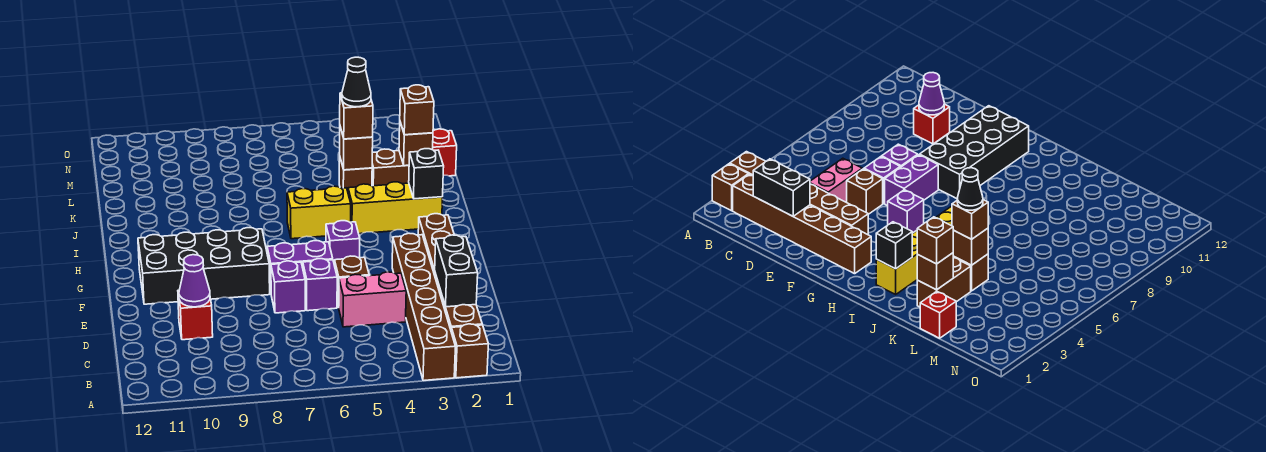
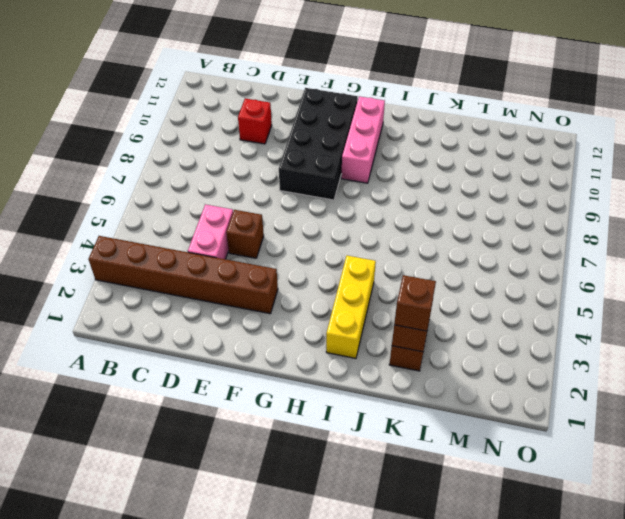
pink 1x3 brick [341,96,385,183] -> none
none -> brown 1x1 brick [451,324,488,378]
none -> brown 1x6 brick [418,214,482,329]
none -> purple 1x1 brick [303,259,337,311]

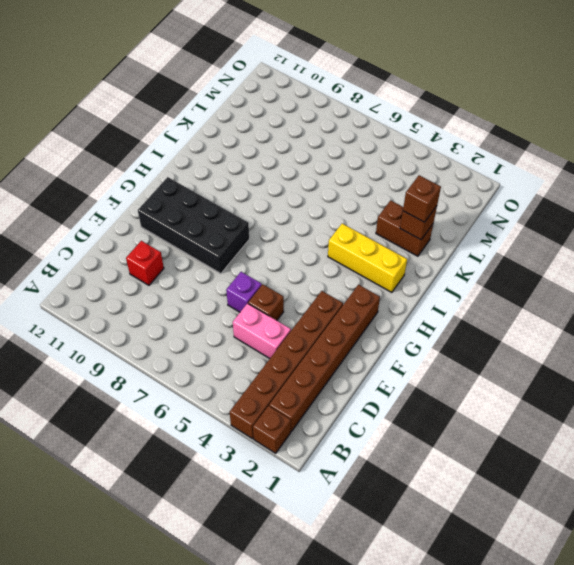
none -> purple 1x1 brick [271,261,305,313]
none -> purple 1x2 brick [267,241,333,291]
none -> purple 1x1 brick [326,221,360,266]

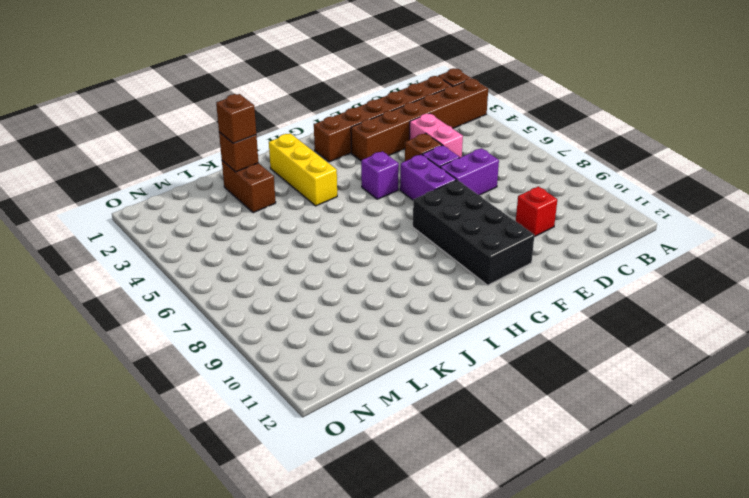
purple 1x2 brick [440,148,499,195] -> purple 1x1 brick [271,261,305,313]
none -> yellow 1x2 brick [287,186,351,239]
none -> brown 1x1 brick [339,159,372,191]
none -> red 1x1 brick [433,129,457,176]

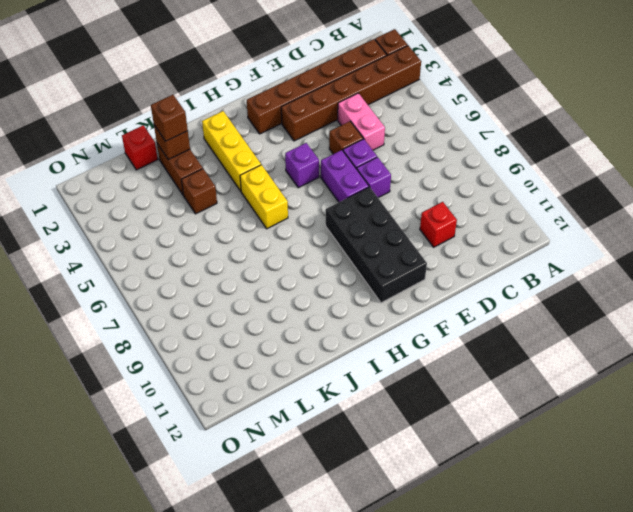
none -> black 1x2 brick [435,235,478,307]
none -> purple 1x1 cone [179,255,210,307]
none -> black 1x1 brick [409,149,444,199]

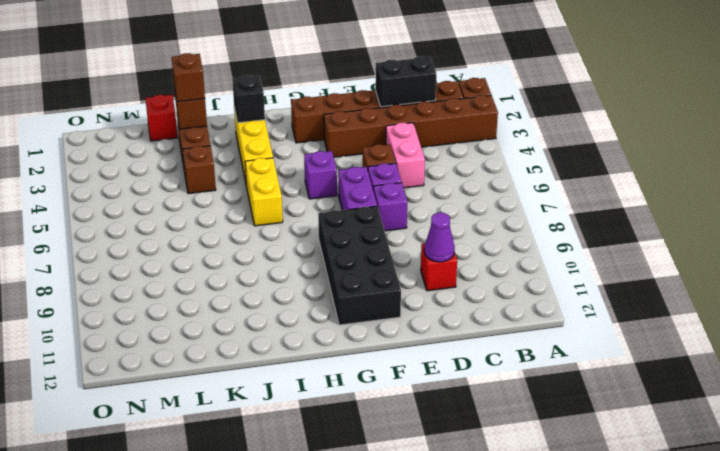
none -> brown 1x1 brick [340,127,373,170]
none -> brown 1x1 brick [340,93,373,139]
none -> black 1x1 cone [342,57,371,107]

